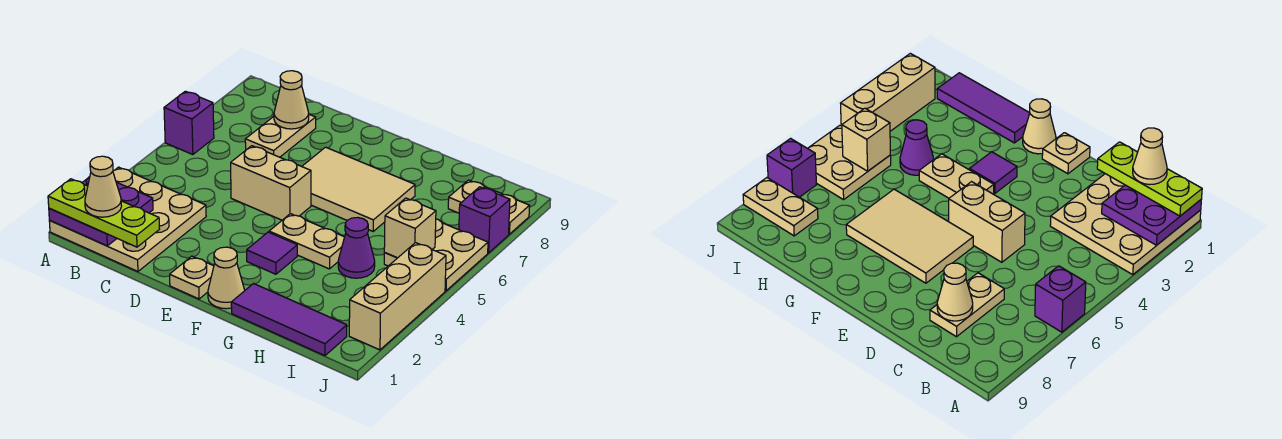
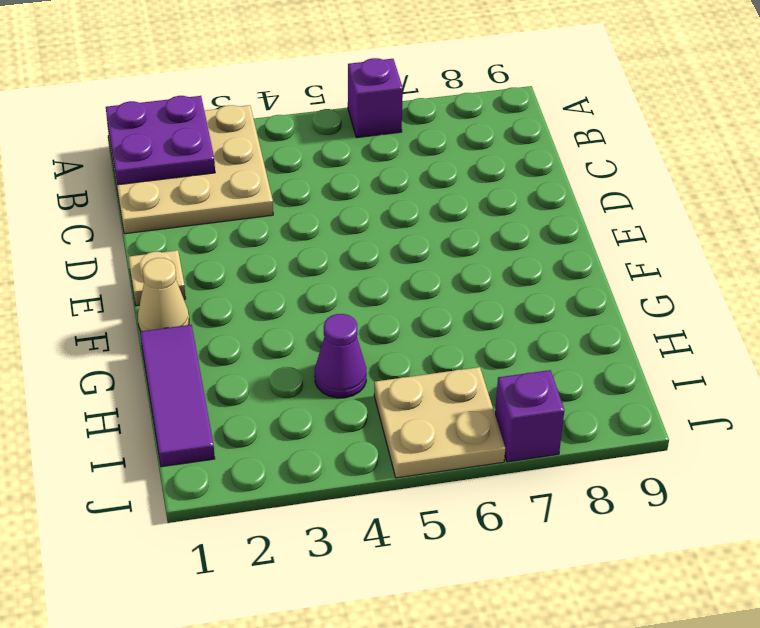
none -> tan 1x2 plate [245,115,316,157]
none -> tan 1x2 brick [231,146,311,220]
none -> tan 2x3 tile [302,147,415,231]

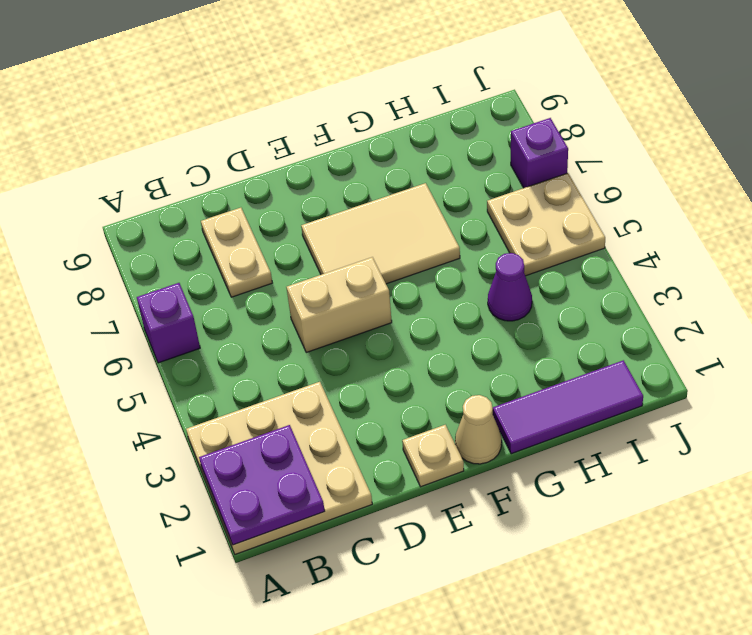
none -> purple 1x1 tile [247,232,297,274]
none -> tan 1x2 plate [269,214,344,269]
none -> tan 1x2 plate [448,180,530,234]

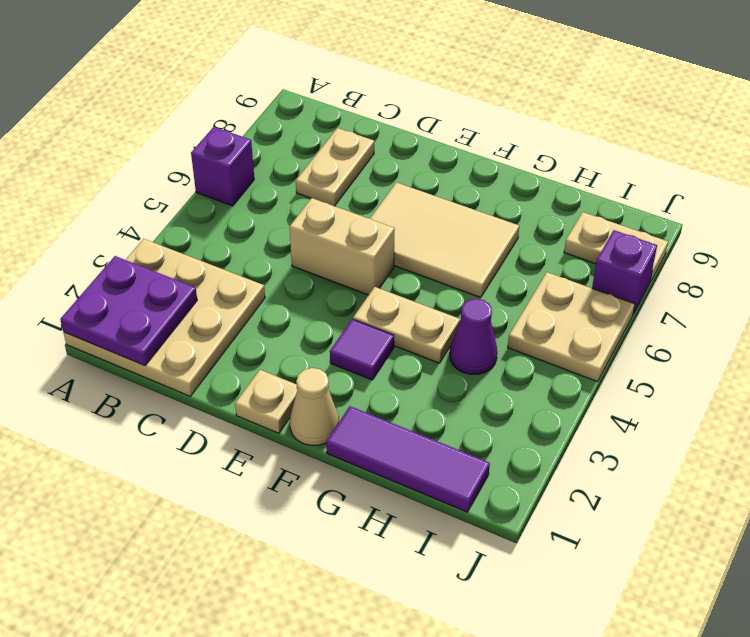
none -> tan 1x3 brick [349,243,446,350]
none -> tan 1x1 cone [274,71,309,129]
none -> tan 1x1 brick [384,198,436,258]

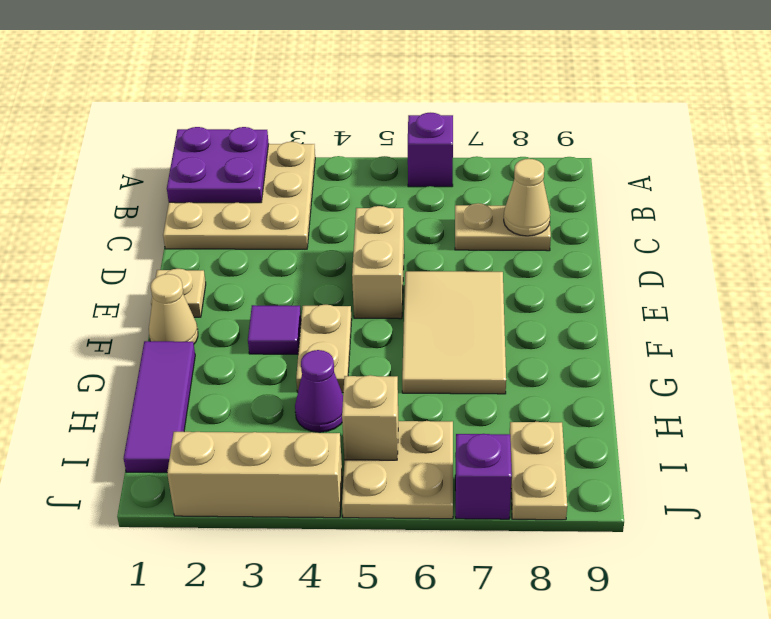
none -> lime 1x3 plate [48,179,159,247]
none -> tan 1x1 cone [85,156,121,217]

